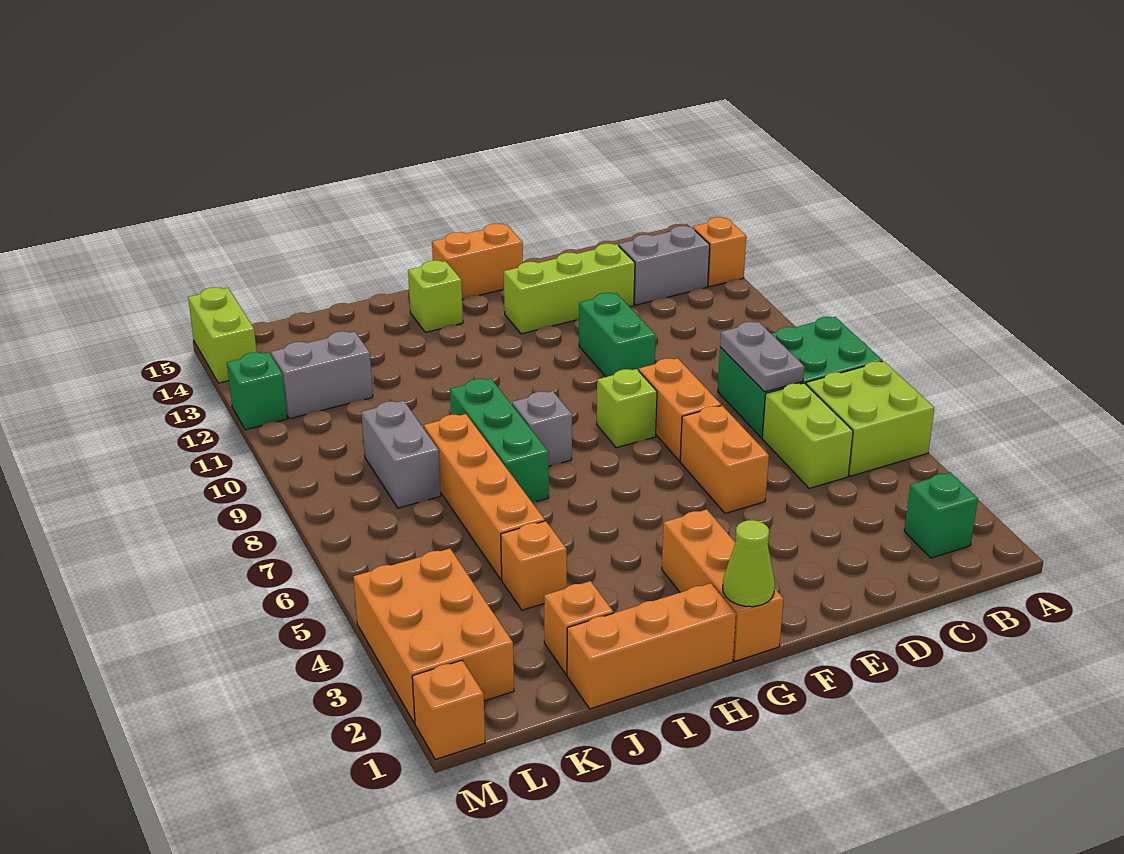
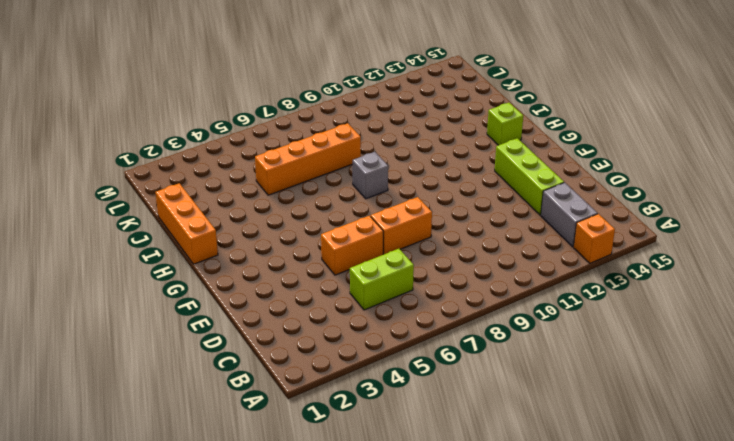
none -> lime 2x2 brick [806,361,934,476]
none -> green 2x3 brick [718,317,882,438]
none -> green 1x1 brick [904,472,978,558]

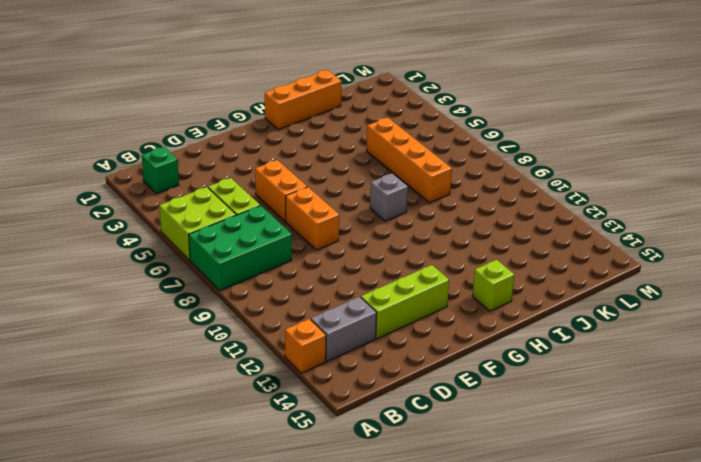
none -> green 1x2 brick [579,293,656,377]
none -> lime 1x1 brick [597,369,657,448]
none -> orange 1x2 brick [432,223,523,299]

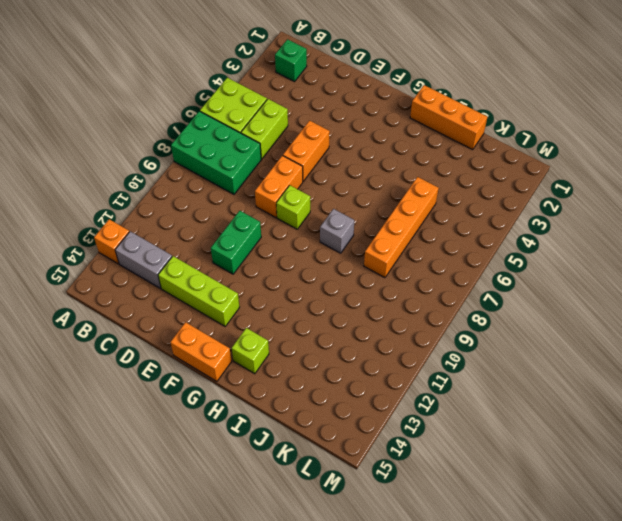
none -> orange 1x3 brick [662,509,784,661]
none -> green 1x3 brick [450,378,549,502]
none -> orange 1x1 brick [544,581,613,675]

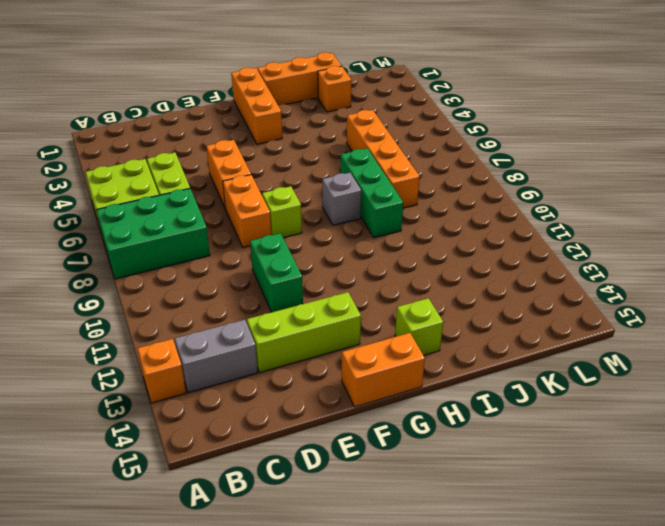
none -> green 1x1 brick [904,472,978,558]
none -> orange 1x1 brick [501,521,567,610]
none -> grey 1x2 brick [361,401,441,508]

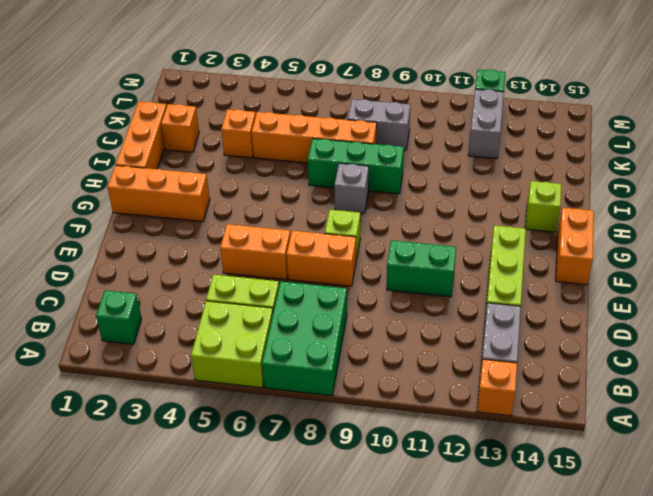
none -> orange 2x3 brick [354,549,514,723]
none -> orange 1x1 brick [412,660,485,759]
none -> lime 1x2 brick [188,287,257,383]

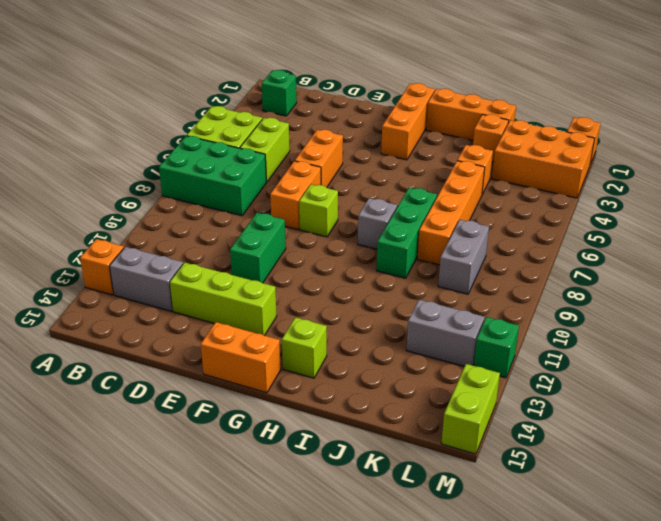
orange 2x3 brick [492,120,595,198] -> orange 2x3 brick turned to [354,549,514,723]
none -> grey 1x2 plate [720,322,804,392]
none -> lime 1x1 cone [723,520,775,607]

